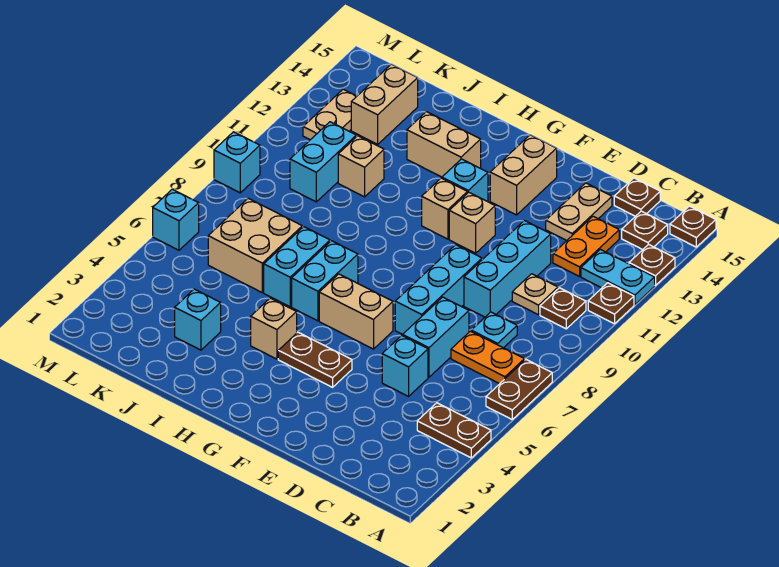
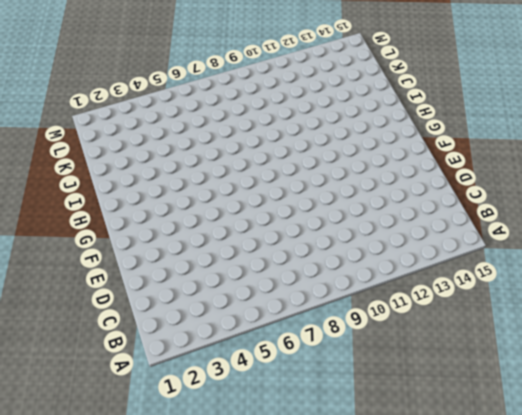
none -> brown 1x2 plate [417,403,491,458]
none -> brown 1x2 plate [486,360,552,419]
none -> brown 1x1 plate [588,283,634,324]
none -> cyan 1x2 plate [581,250,655,305]

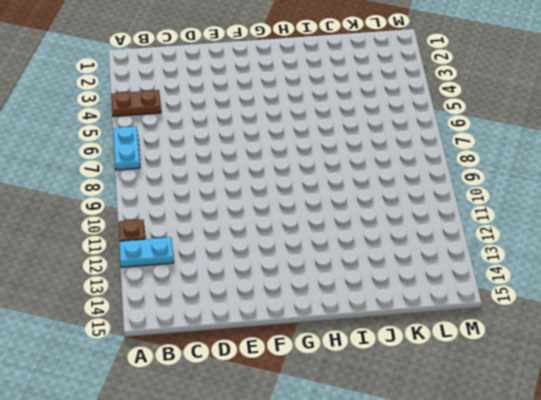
cyan 1x2 plate [113,126,140,170] -> brown 1x2 plate [486,360,552,419]
none -> brown 1x1 plate [629,244,675,286]
none -> brown 1x1 plate [670,206,716,247]
none -> orange 1x2 plate [451,331,525,384]
none -> brown 1x1 plate [540,288,586,329]

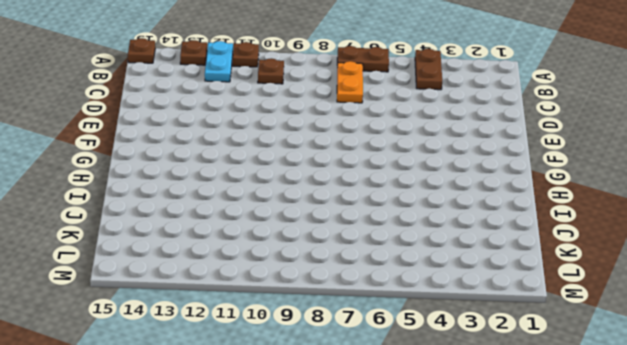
none -> brown 1x1 plate [622,211,668,250]
none -> cyan 1x1 plate [471,312,517,348]
none -> tan 1x1 plate [512,274,558,315]
none -> orange 1x2 plate [553,216,619,276]

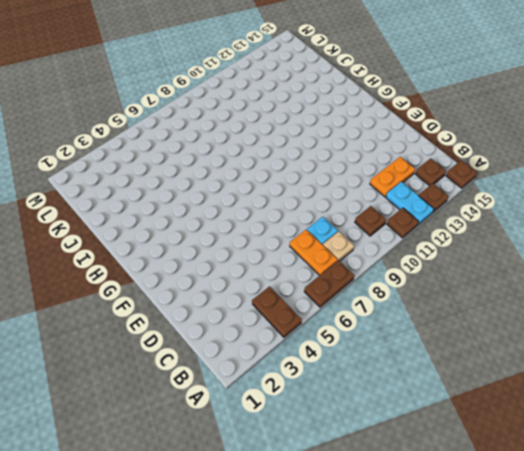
tan 1x1 plate [323,231,354,261] -> tan 1x1 plate moved to [512,274,558,315]
none -> brown 1x1 plate [614,178,660,216]
none -> cyan 1x1 brick [382,335,428,396]
none -> cyan 1x2 brick [403,297,469,377]
none -> cyan 1x3 brick [464,220,551,317]

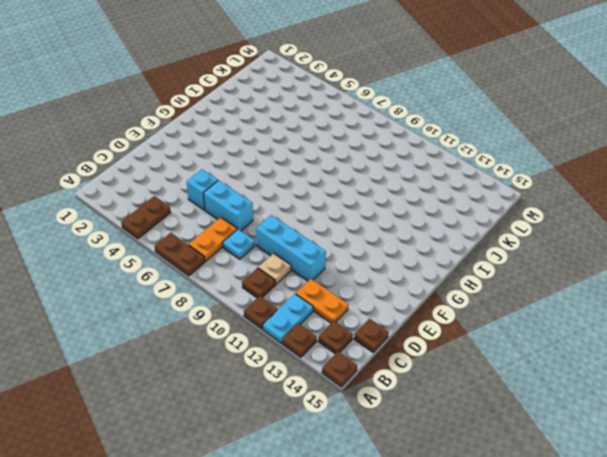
none -> tan 1x2 plate [546,183,612,240]
none -> cyan 1x3 brick [395,245,482,334]
none -> brown 1x2 plate [278,332,352,387]
none -> tan 1x2 brick [319,274,393,349]

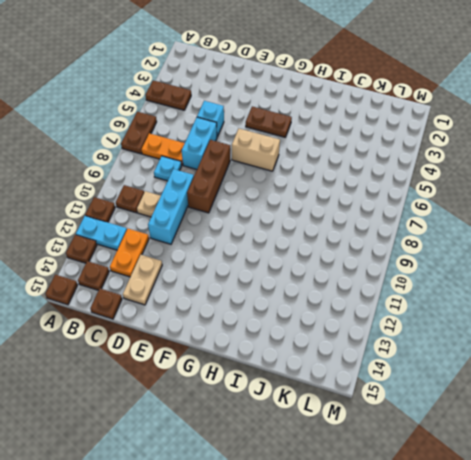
brown 1x3 brick [187,140,230,213] -> cyan 1x3 brick [395,245,482,334]
none -> tan 1x1 brick [449,192,495,253]
none -> tan 1x2 brick [490,135,557,215]
none -> tan 1x1 brick [422,178,467,239]
none -> cyan 1x1 brick [442,159,488,202]

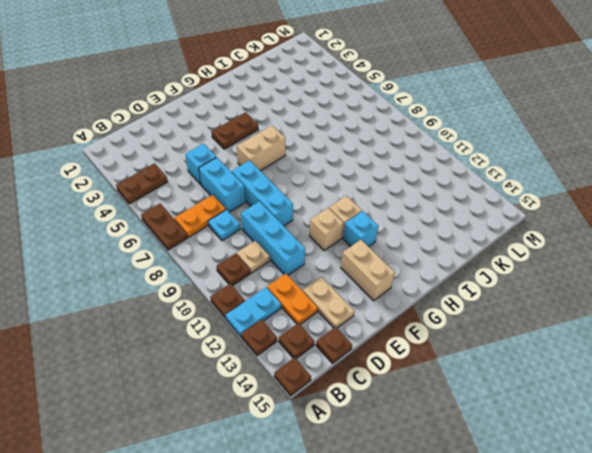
none -> tan 1x1 brick [251,298,297,359]
none -> cyan 1x2 brick [292,241,358,321]
none -> tan 1x2 brick [407,112,481,177]
none -> cyan 1x2 brick [264,227,330,307]

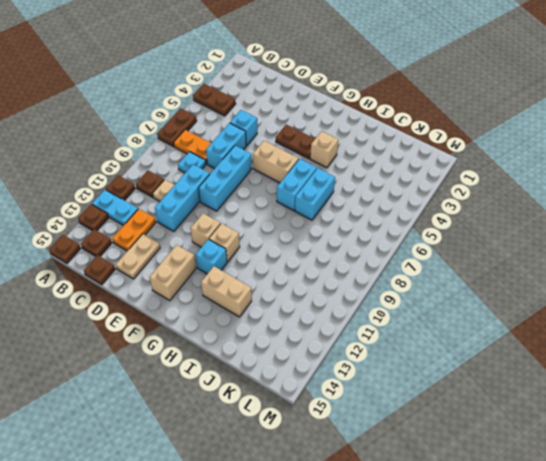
none -> cyan 1x1 brick [175,289,221,350]
none -> tan 2x2 brick [208,198,302,292]
none -> tan 1x1 brick [338,136,384,197]
none -> cyan 1x2 brick [290,122,357,202]

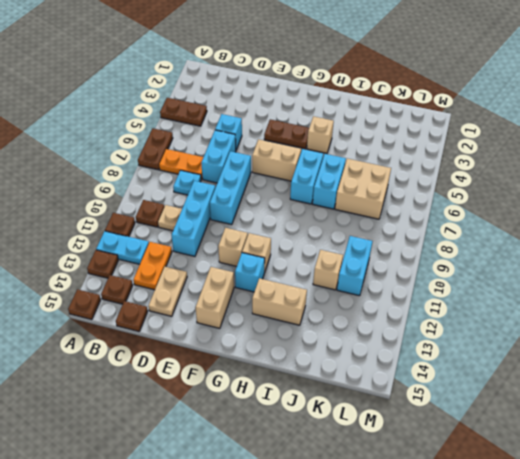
none -> cyan 1x1 brick [175,289,221,350]
none -> tan 1x2 brick [351,64,418,144]
none -> tan 1x2 plate [303,89,357,140]
none -> cyan 1x1 brick [153,189,199,250]

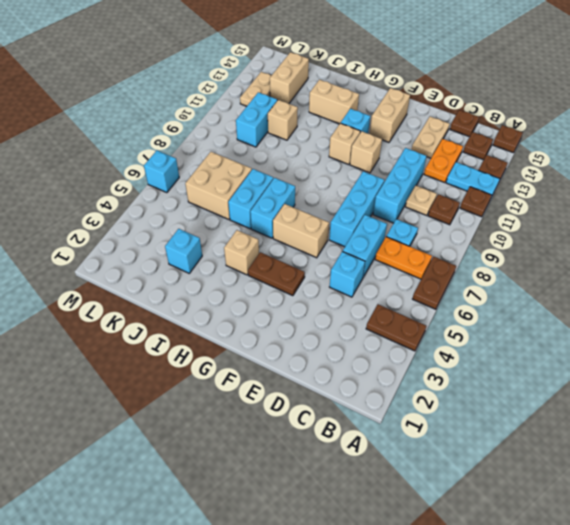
none -> cyan 1x1 brick [214,132,260,193]

